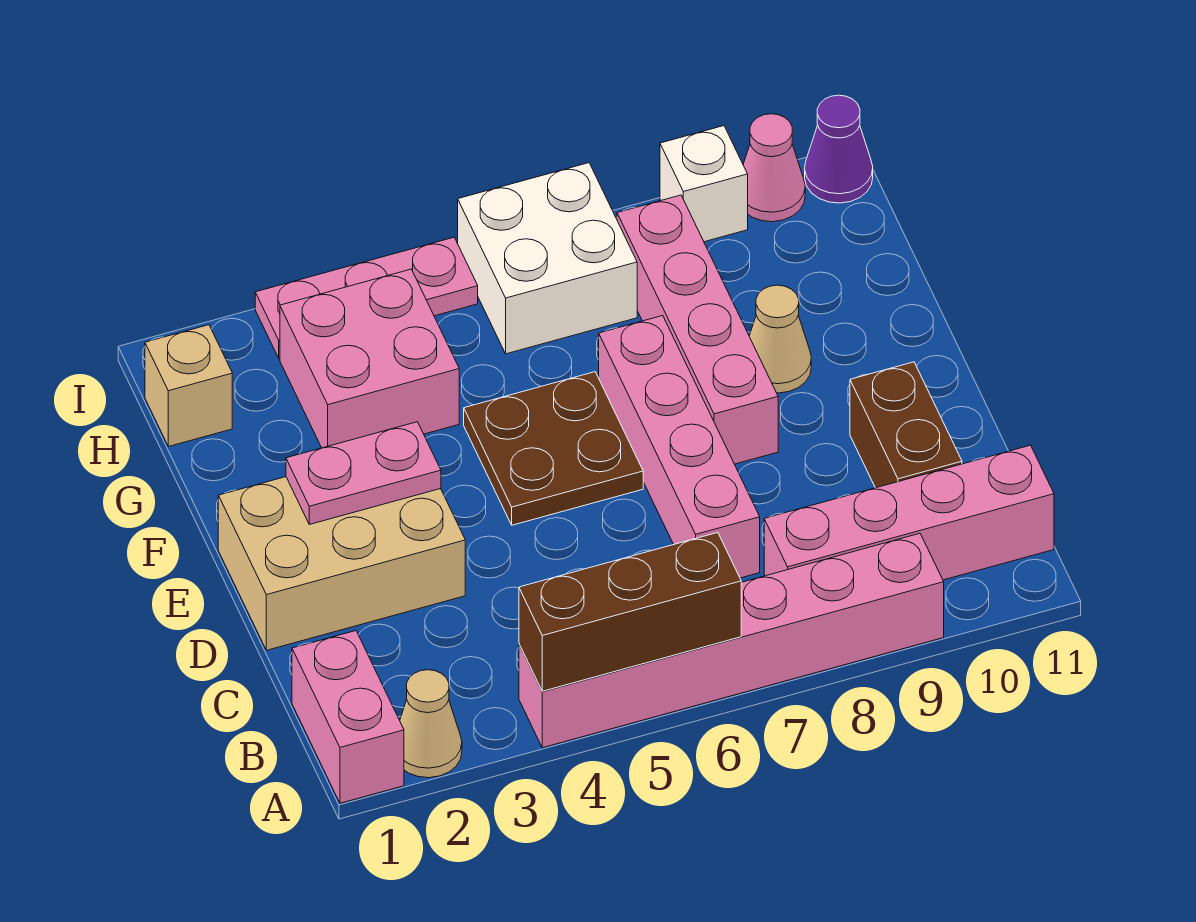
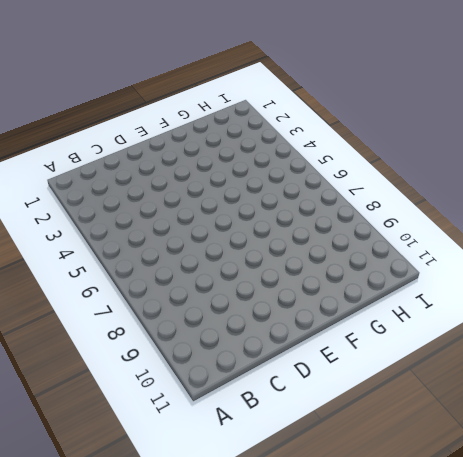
none -> pink 1x2 brick [292,631,404,803]
none -> tan 1x1 cone [400,670,462,778]
none -> pink 1x6 brick [519,533,944,748]

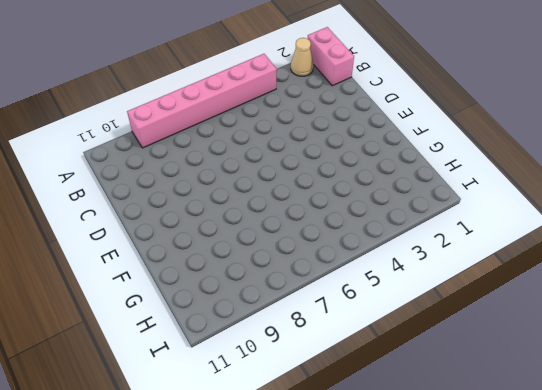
none -> pink 1x4 brick [764,445,1054,580]
none -> pink 1x4 brick [599,316,760,578]
none -> brown 1x2 brick [850,362,962,488]

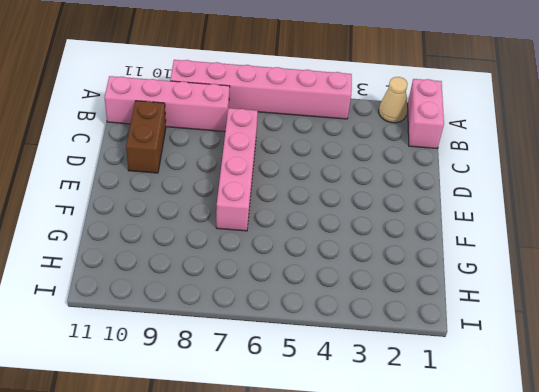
none -> tan 2x3 brick [218,477,465,650]
none -> brown 2x2 plate [464,372,643,525]
none -> pink 1x4 brick [617,195,778,464]

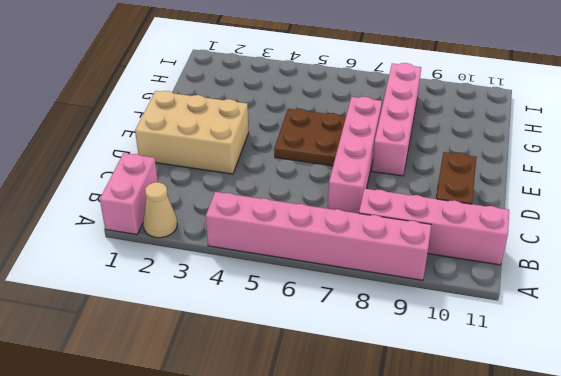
none -> tan 1x1 cone [749,285,811,393]
none -> pink 2x2 brick [280,269,459,448]
none -> tan 1x1 brick [145,325,232,447]

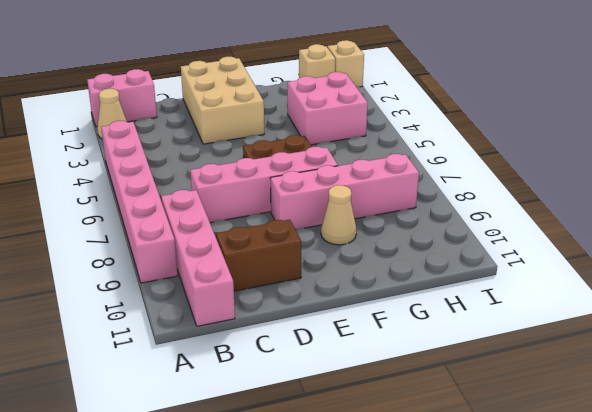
tan 1x1 brick [328,40,364,87] -> none
none -> white 2x2 brick [458,163,637,354]
none -> pink 1x3 plate [255,237,478,358]
none -> white 1x1 brick [660,126,748,242]

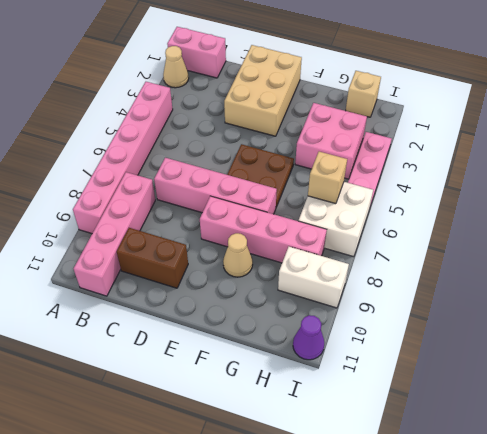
tan 1x1 brick [308,152,347,204] -> none
white 1x2 brick [278,247,349,308] -> white 1x1 brick [660,126,748,242]
none -> pink 1x1 cone [743,114,805,222]
none -> brown 1x3 brick [519,533,741,691]
none -> pink 1x2 plate [286,422,441,524]

